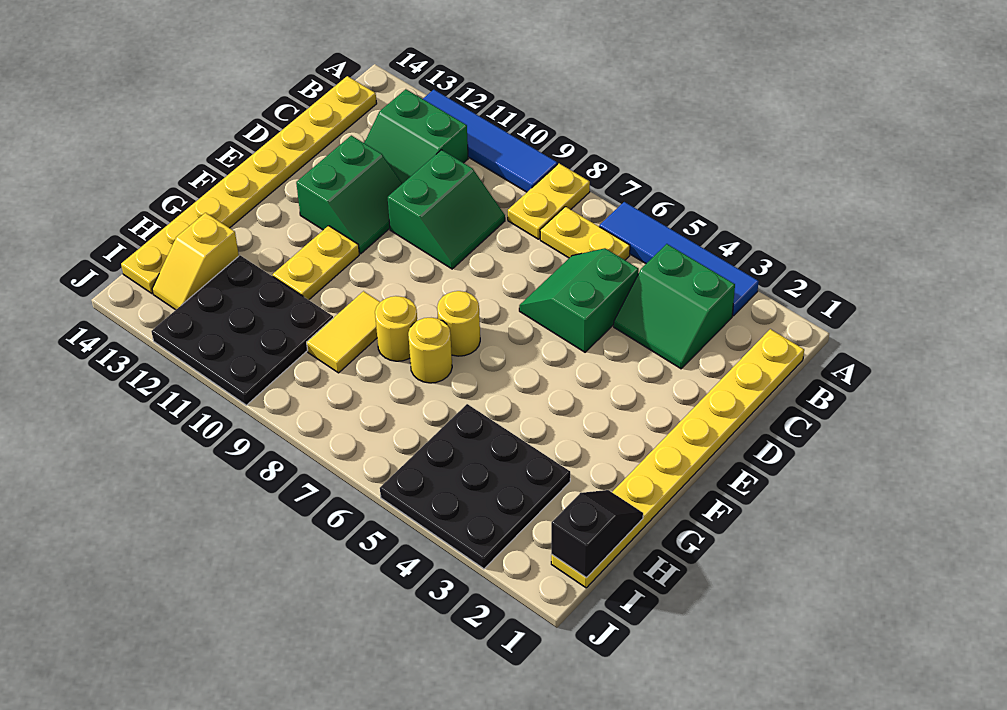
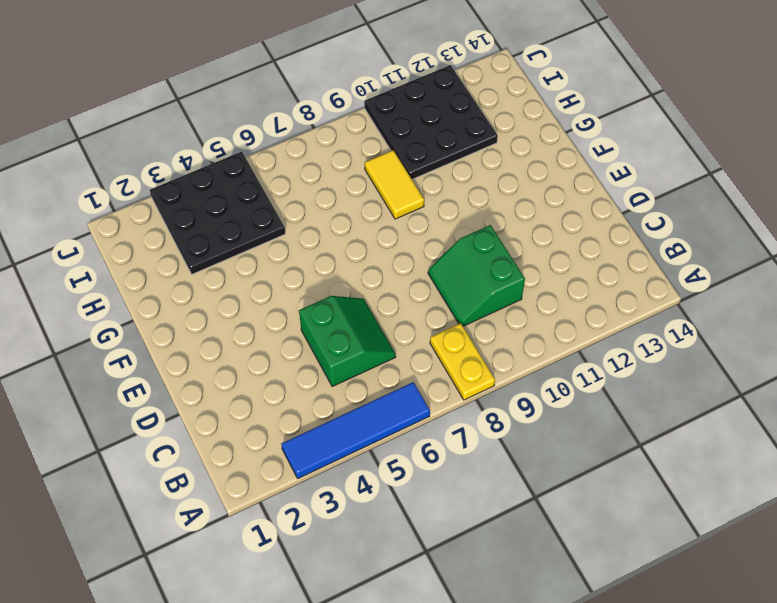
none -> blue 1x4 tile [423,90,557,192]
none -> yellow 1x8 plate [551,329,804,588]
none -> green 2x2 slope [614,244,735,369]

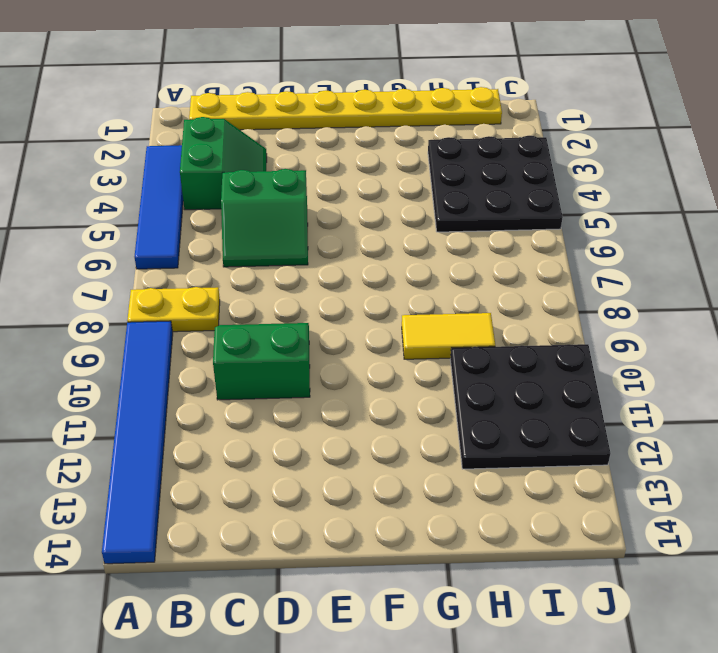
blue 1x6 tile [102,321,173,564] -> blue 1x4 tile [423,90,557,192]
none -> yellow 1x2 plate [540,207,630,260]
none -> green 2x2 slope [364,89,468,183]
none -> yellow 1x8 plate [121,76,377,294]

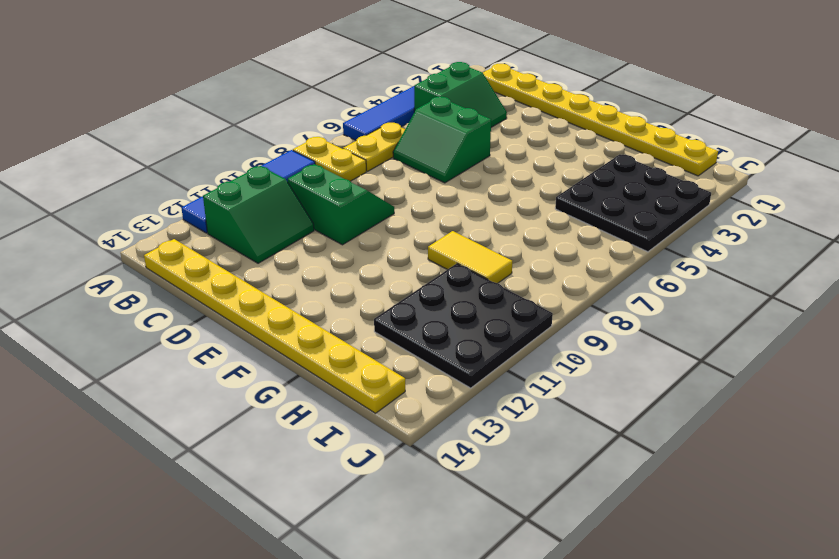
none -> green 2x2 slope [296,135,403,254]
none -> yellow 1x1 round brick [437,291,480,356]
none -> yellow 1x2 plate [273,226,359,300]

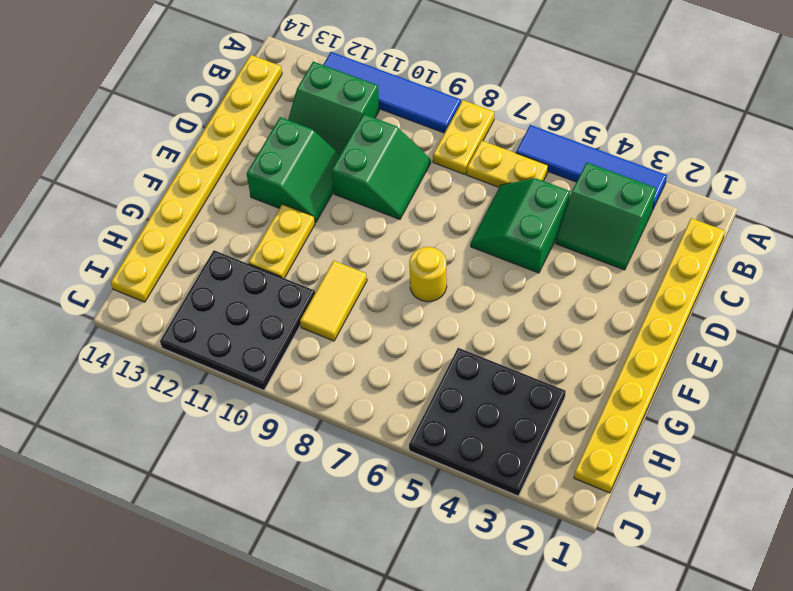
none -> yellow 1x1 round brick [408,318,452,383]
none -> yellow 1x1 round brick [375,296,417,361]
none -> yellow 1x2 slope [152,213,239,310]

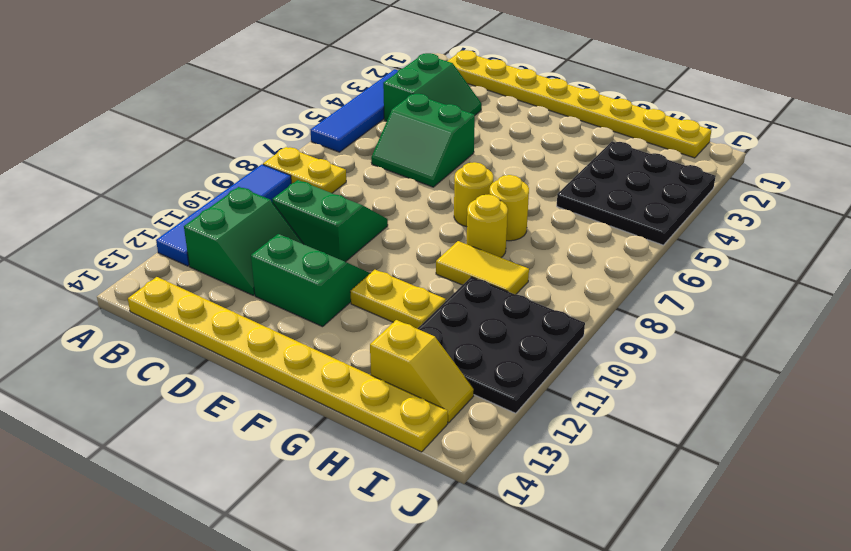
none -> yellow 1x2 plate [540,207,630,260]
none -> black 1x2 slope [551,490,643,578]

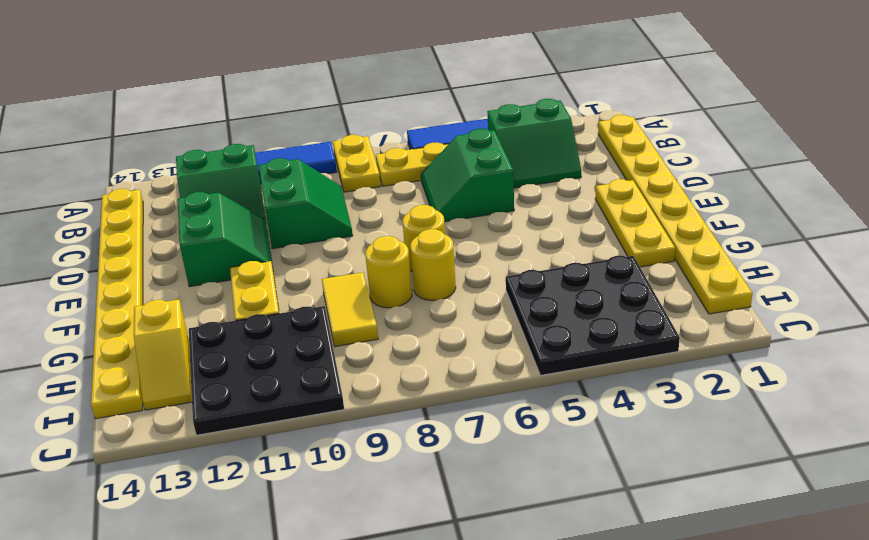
yellow 1x3 plate [595,179,675,267] -> none
none -> black 1x2 slope [551,490,643,578]

